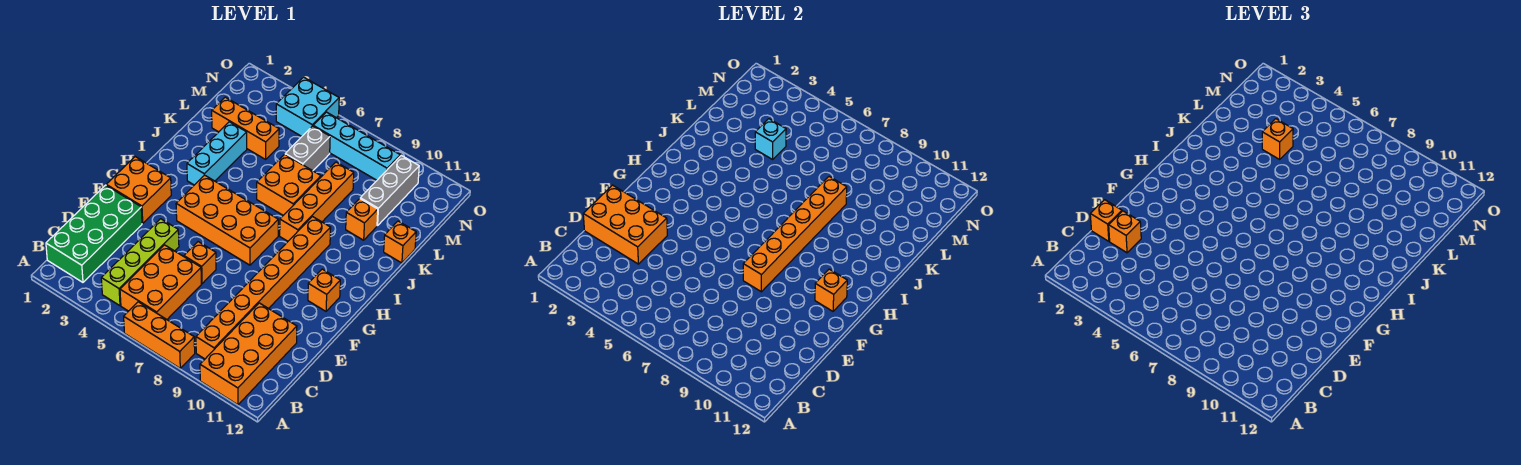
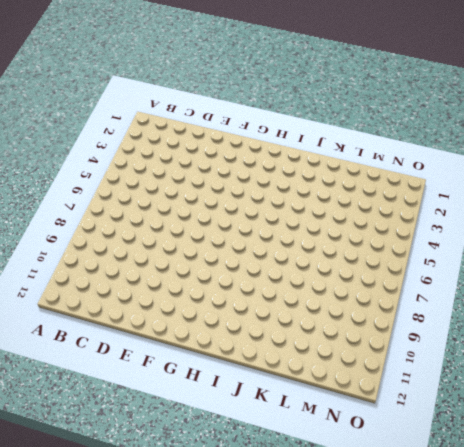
none -> orange 1x3 brick [124,302,195,368]
none -> orange 2x4 brick [200,303,297,405]
none -> green 2x4 brick [46,185,142,282]

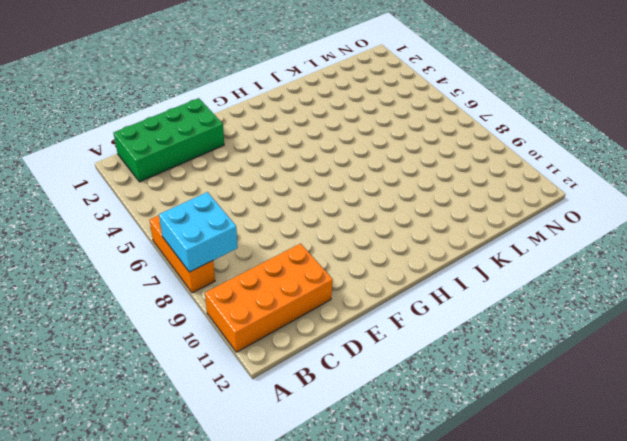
cyan 2x2 brick [159,192,238,272] -> cyan 2x2 brick moved to [276,77,339,136]
none -> lime 1x4 brick [101,219,179,306]
none -> orange 2x3 brick [120,245,201,319]
none -> orange 1x8 brick [196,217,331,359]

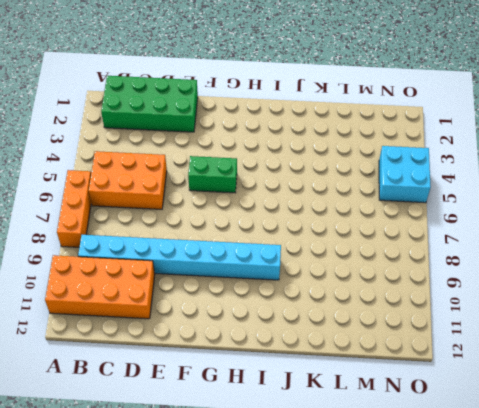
cyan 1x8 brick [78,235,281,280] -> orange 1x8 brick [196,217,331,359]
green 1x2 brick [188,156,237,193] -> orange 2x4 brick [176,175,278,265]
none -> lime 1x4 brick [101,219,179,306]
none -> orange 1x1 brick [184,242,216,284]
none -> orange 2x2 brick [106,157,171,223]

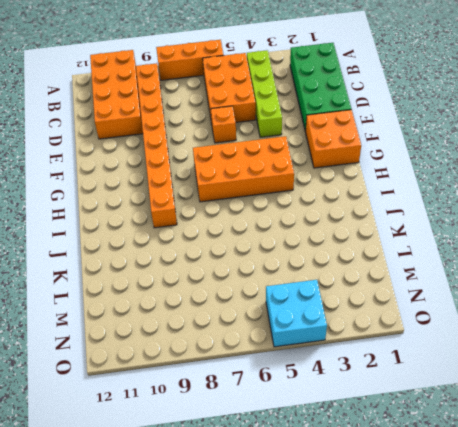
none -> orange 1x1 brick [308,269,340,311]
none -> cyan 1x3 brick [187,122,247,185]
none -> orange 1x4 brick [280,162,354,241]

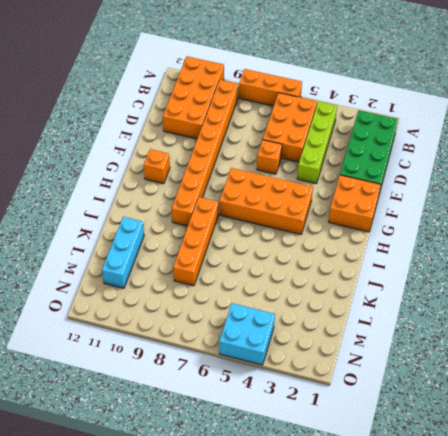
cyan 1x3 brick [102,217,144,288] -> cyan 1x3 brick moved to [187,122,247,185]
none -> orange 2x2 brick [257,154,321,215]
none -> orange 1x1 brick [346,199,378,240]
none -> orange 1x1 brick [384,221,416,263]

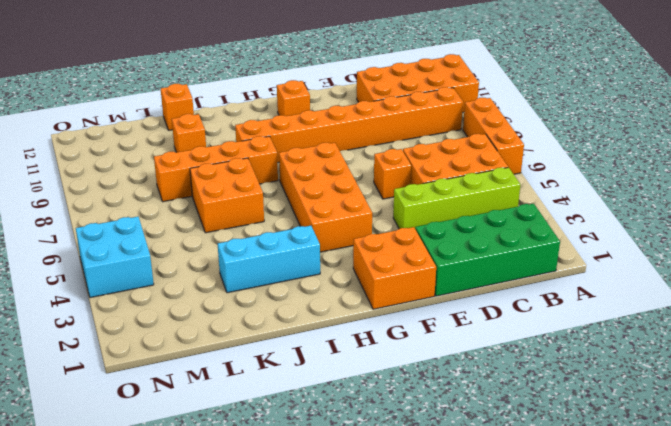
none -> orange 1x3 brick [212,97,279,159]
none -> grey 1x2 brick [285,126,330,171]
none -> grey 1x3 brick [360,155,419,226]

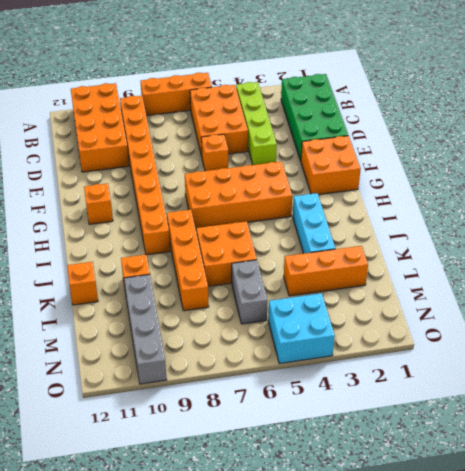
grey 1x4 brick [124,275,167,384] -> grey 1x3 brick [360,155,419,226]
none -> cyan 1x4 brick [313,112,400,180]
none -> orange 2x3 brick [583,185,667,264]
none -> orange 1x6 brick [743,177,847,292]

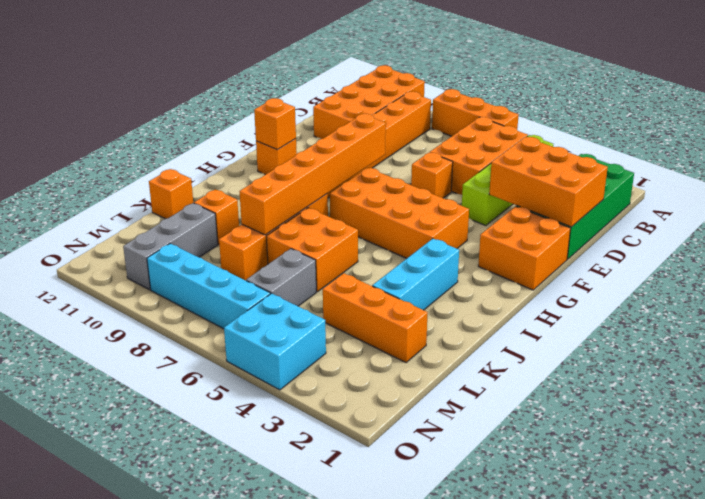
none -> cyan 1x1 brick [755,119,786,159]
none -> orange 1x1 brick [1090,200,1122,241]
none -> orange 1x1 brick [1109,211,1141,253]

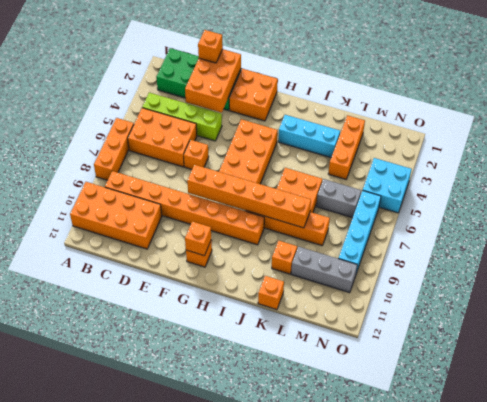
none -> cyan 1x1 brick [755,119,786,159]
none -> orange 1x1 brick [1109,211,1141,253]
none -> orange 1x1 brick [1262,119,1293,159]

